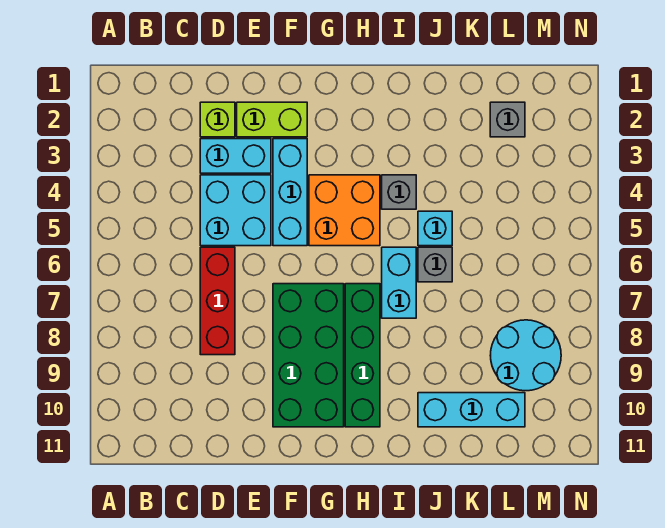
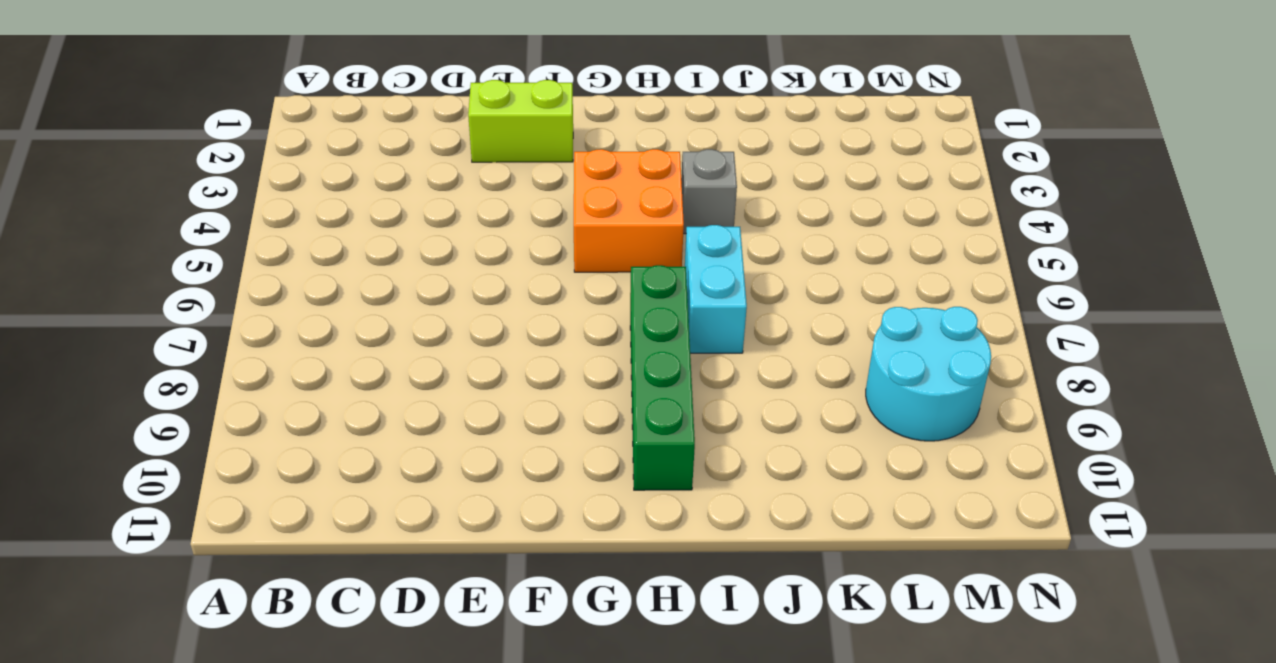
none -> lime 1x1 brick [200,102,235,137]
none -> cyan 1x2 brick [200,139,271,173]
none -> cyan 2x2 brick [200,175,271,246]

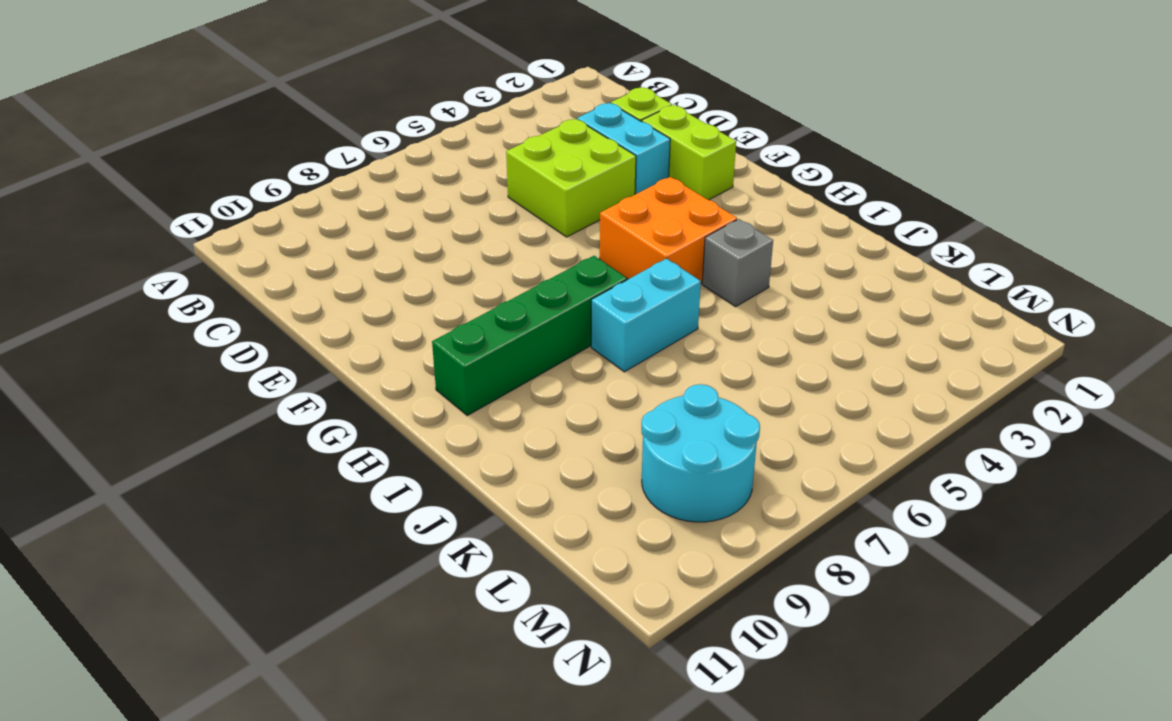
lime 2x2 brick [506,119,636,237] -> cyan 2x2 brick [200,175,271,246]
none -> red 1x3 brick [200,247,235,355]
none -> cyan 1x3 brick [273,139,307,246]
none -> green 2x4 brick [273,284,344,427]

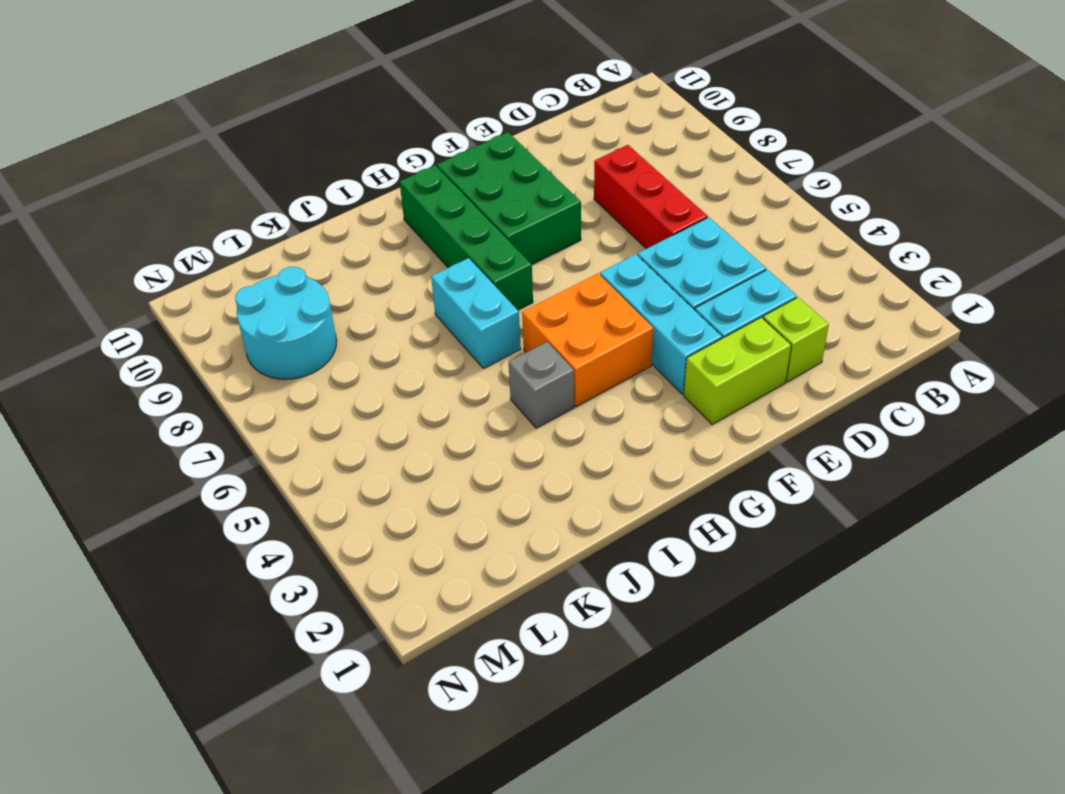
green 2x3 brick [437,132,581,264] -> green 2x4 brick [273,284,344,427]
none -> cyan 1x1 brick [418,211,452,246]
none -> grey 1x1 brick [418,247,452,282]
none -> cyan 1x3 brick [418,393,525,427]

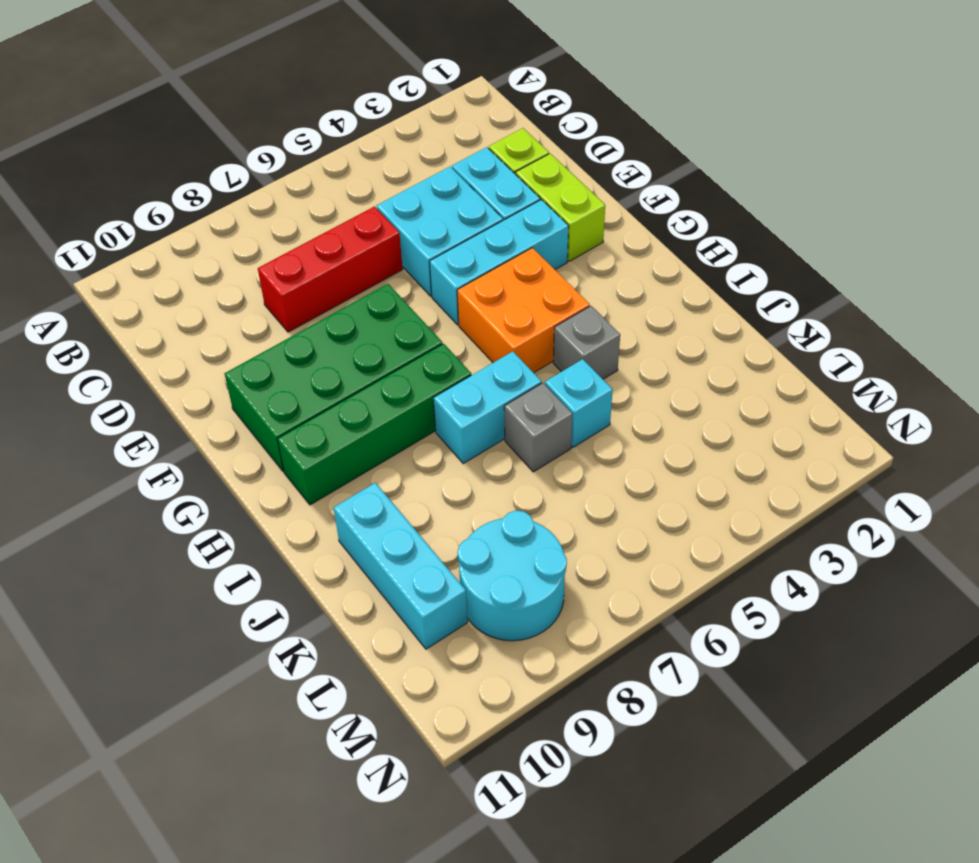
none -> grey 1x1 brick [490,102,525,137]

